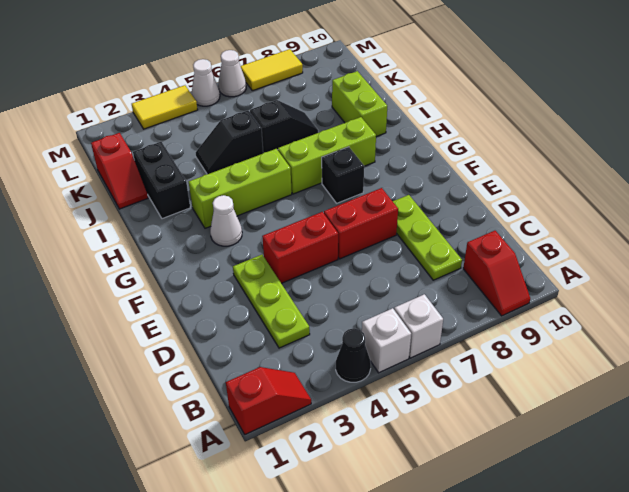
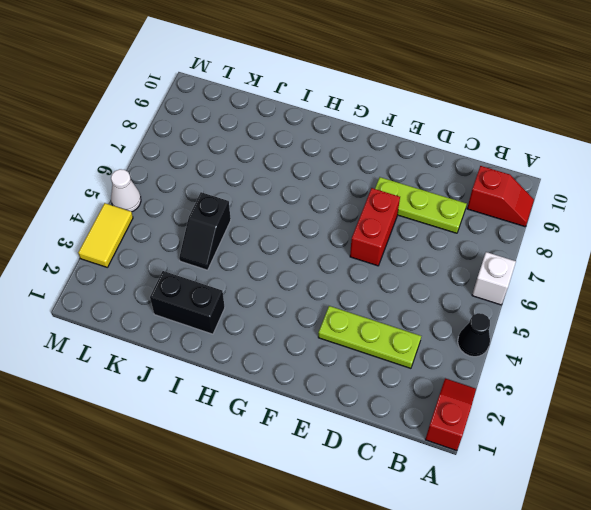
none -> white 1x1 brick [362,308,411,373]
none -> red 1x2 brick [262,212,338,283]
none -> white 1x1 cone [210,195,242,246]

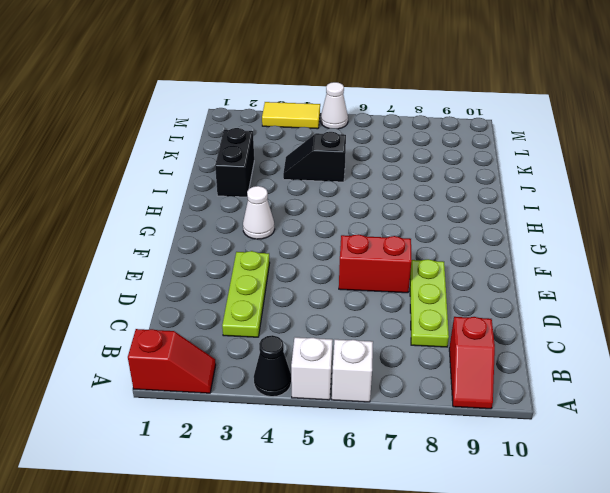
none -> red 1x2 brick [262,212,338,283]
none -> black 1x1 brick [322,147,364,203]
none -> lime 1x3 brick [189,149,292,228]

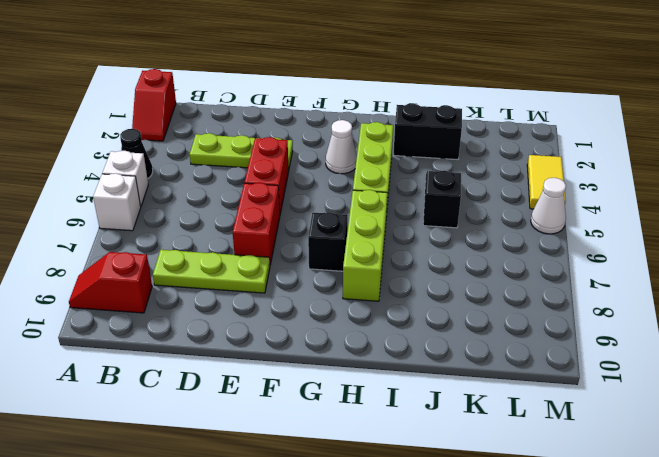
none -> lime 1x2 brick [332,71,387,137]
none -> red 1x2 slope [91,133,148,209]
none -> black 1x2 slope [250,100,318,153]

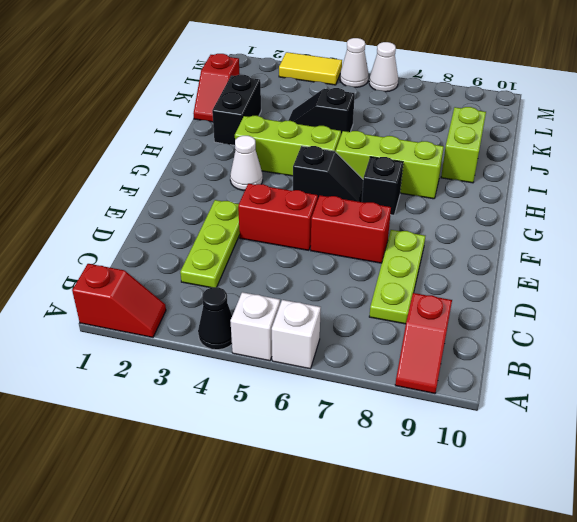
black 1x2 slope [293,146,363,202] -> black 1x2 slope moved to [250,100,318,153]
none -> yellow 1x2 tile [241,49,303,91]

